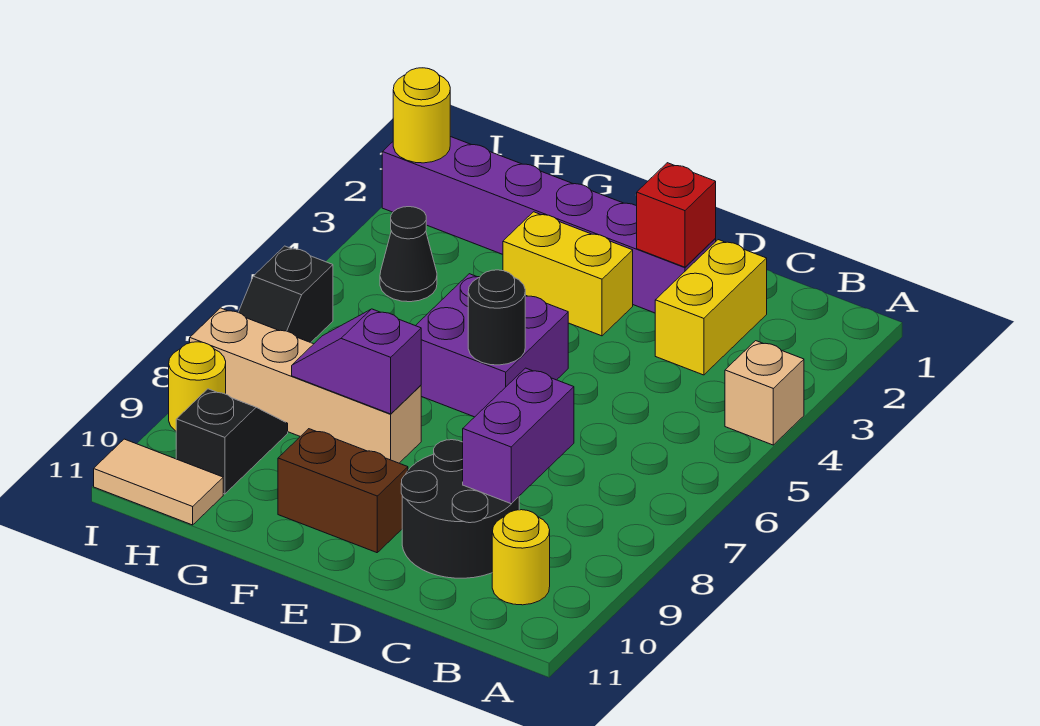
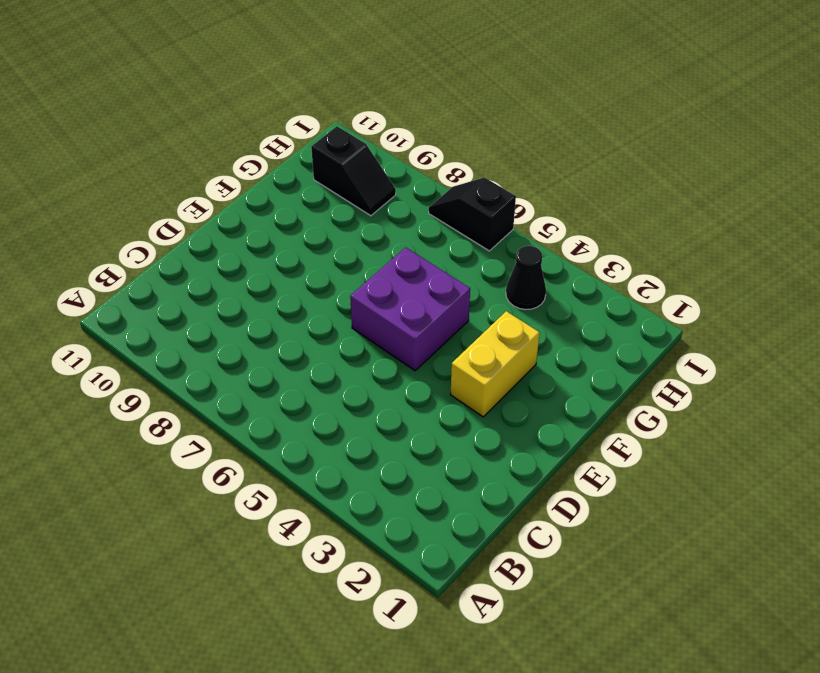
none -> tan 1x1 brick [725,341,804,445]
none -> yellow 1x1 round brick [492,510,550,605]
none -> yellow 1x2 brick [655,240,767,375]

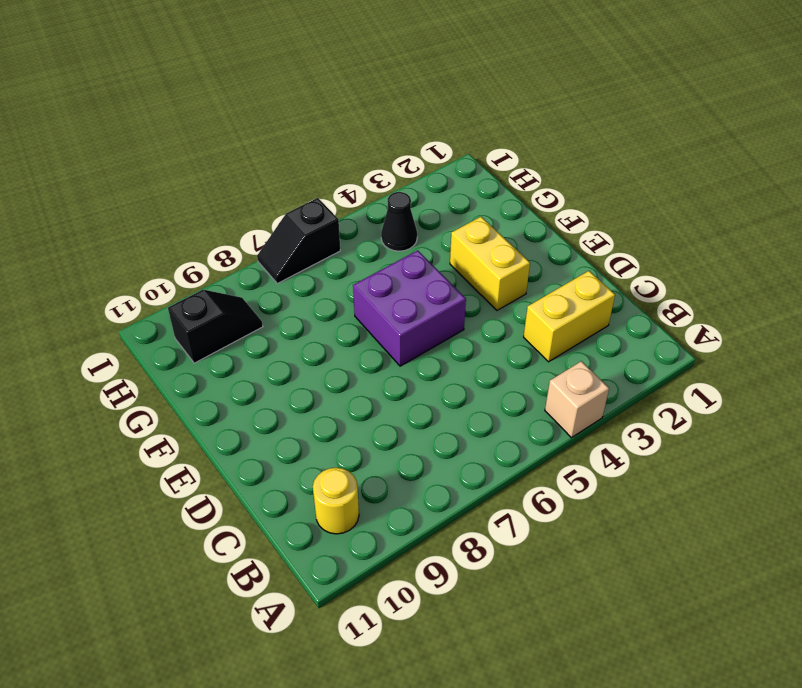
none -> black 2x2 round brick [401,440,519,578]
none -> purple 1x6 brick [382,137,716,313]
none -> brown 1x2 brick [278,429,408,553]

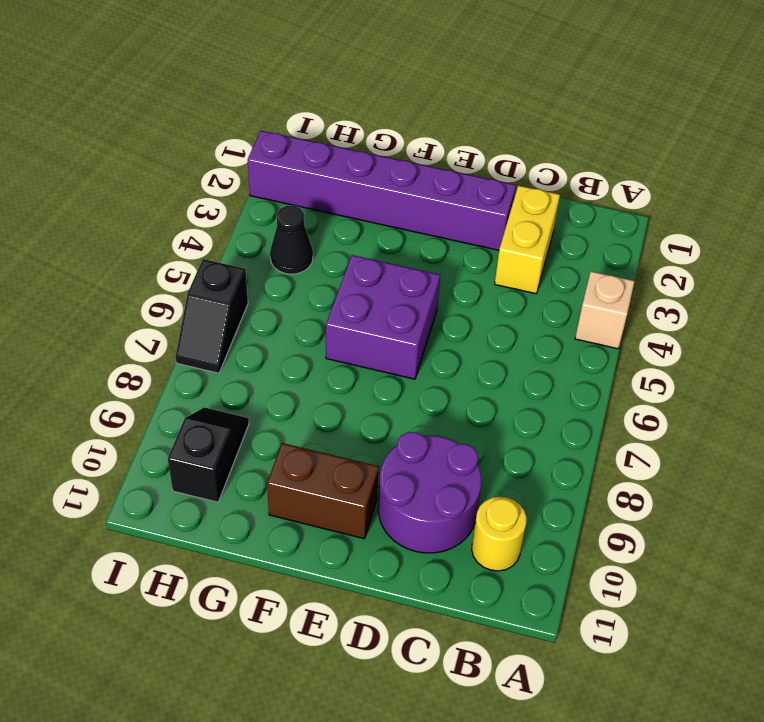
purple 2x2 round brick [378,432,481,553] -> black 2x2 round brick [401,440,519,578]
none -> yellow 1x2 brick [503,212,633,336]
none -> tan 1x4 brick [190,308,421,463]
none -> tan 1x2 tile [94,439,223,525]

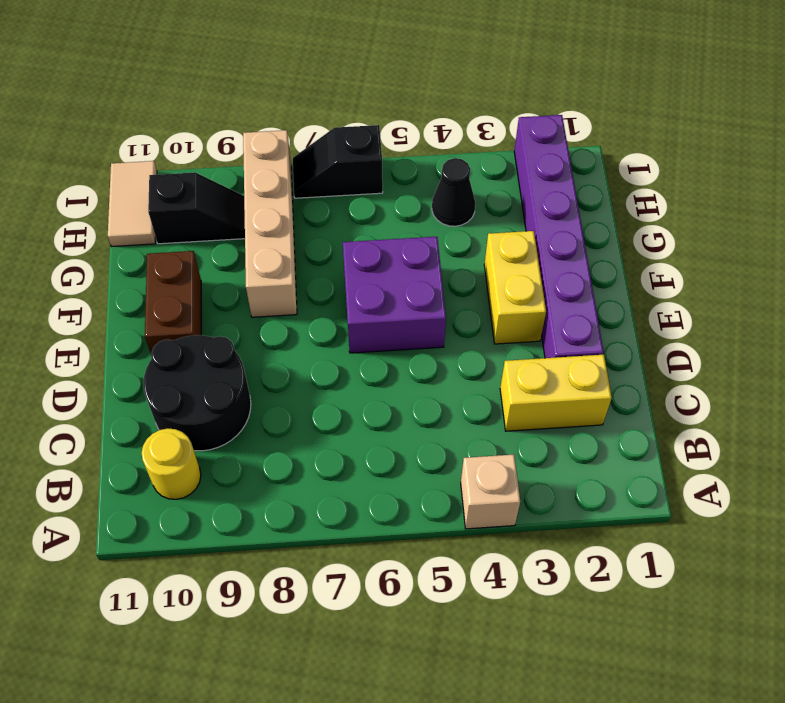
none -> yellow 1x1 round brick [169,342,226,431]
none -> purple 1x2 brick [463,368,574,504]
none -> red 1x1 brick [637,163,716,267]

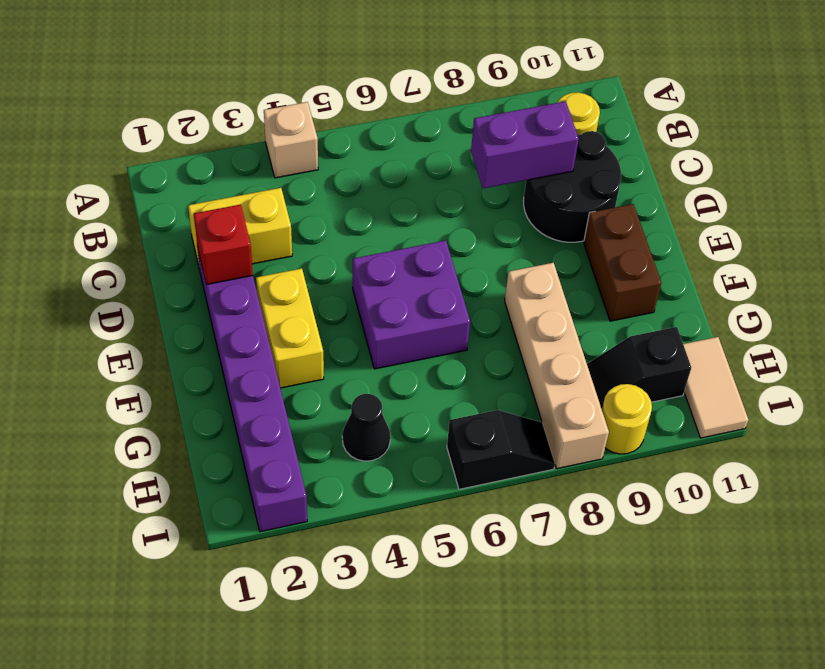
none -> black 1x1 round brick [468,270,525,365]
none -> purple 1x2 slope [292,309,421,414]
none -> yellow 1x1 round brick [393,68,450,163]

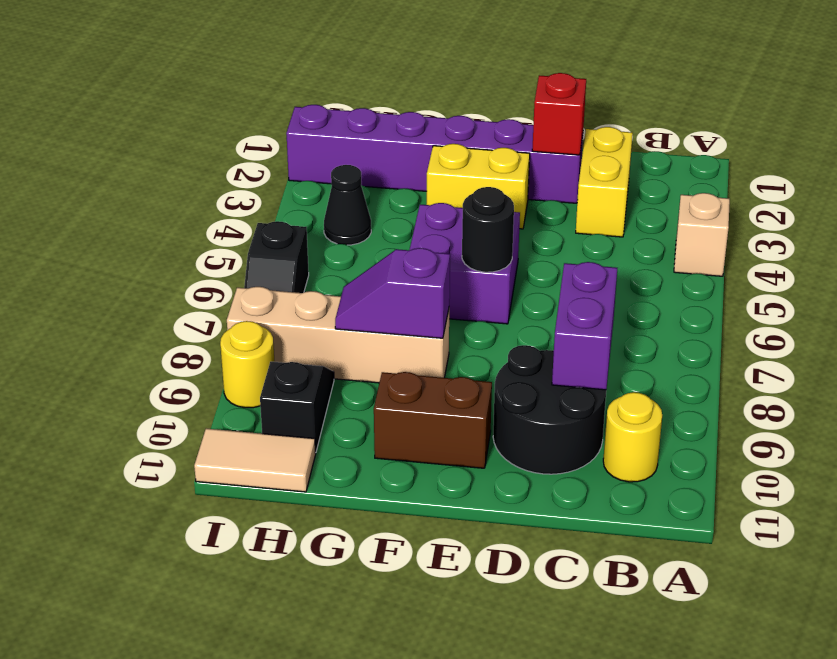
none -> yellow 1x1 round brick [393,68,450,163]

